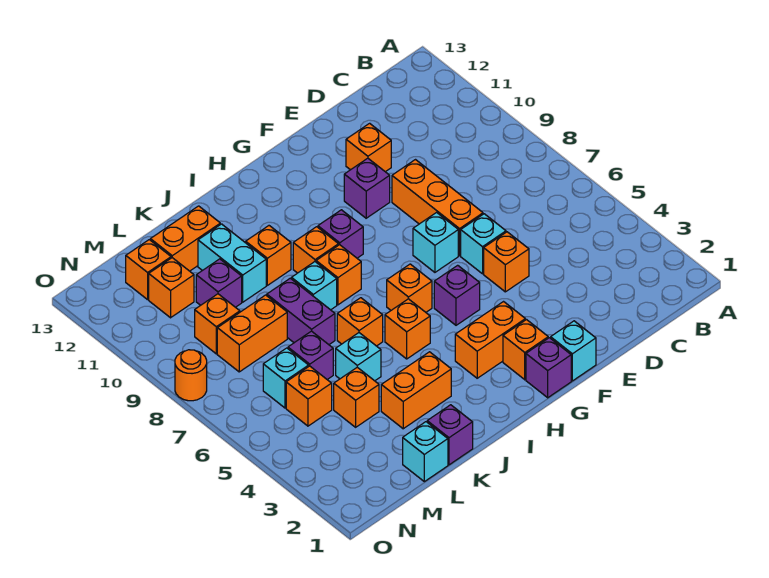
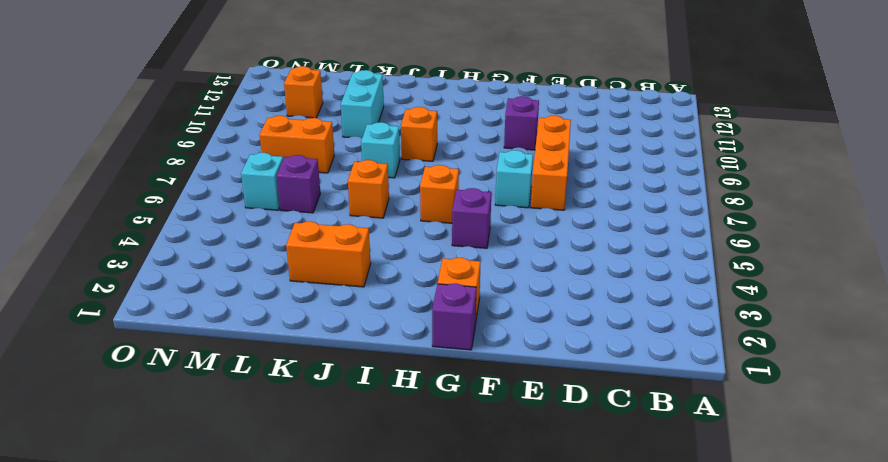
none -> orange 1x1 brick [484,232,529,292]
none -> cyan 1x1 brick [461,214,506,274]
none -> orange 1x1 brick [346,123,391,172]
none -> cyan 1x1 brick [551,321,596,381]

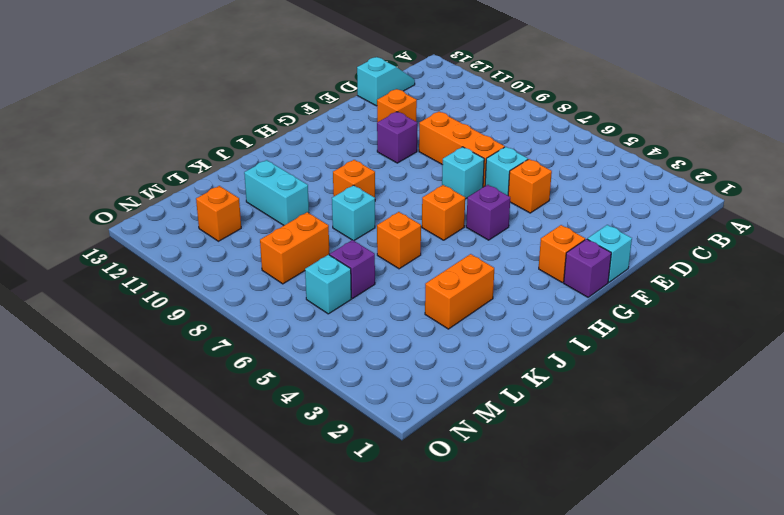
cyan 1x2 slope [357,57,415,106] -> none
none -> orange 1x2 brick [455,302,525,378]
none -> purple 1x1 brick [318,210,363,258]
none -> orange 1x1 brick [385,299,430,359]
none -> orange 1x1 brick [316,245,361,305]

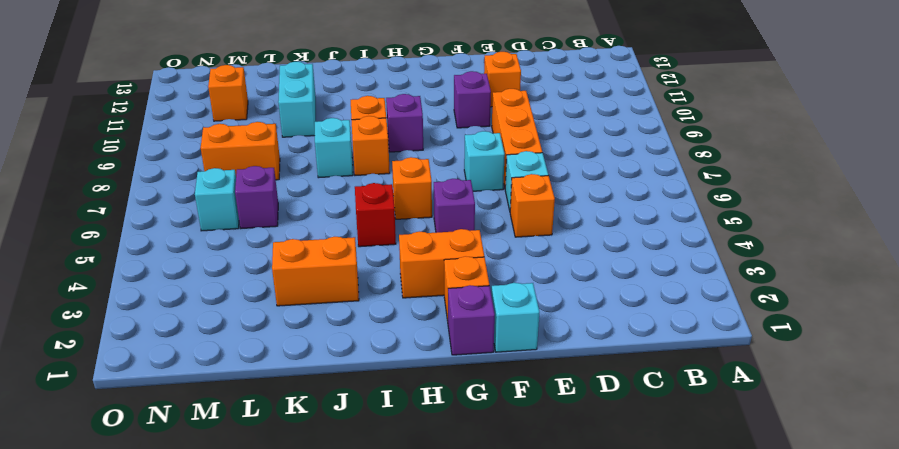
red 1x1 brick [355,183,396,247] -> orange 1x1 brick [385,299,430,359]
none -> orange 1x1 brick [337,298,383,346]
none -> orange 1x1 brick [246,226,291,285]
none -> purple 1x1 brick [427,405,473,465]
none -> cyan 1x1 brick [336,333,381,381]

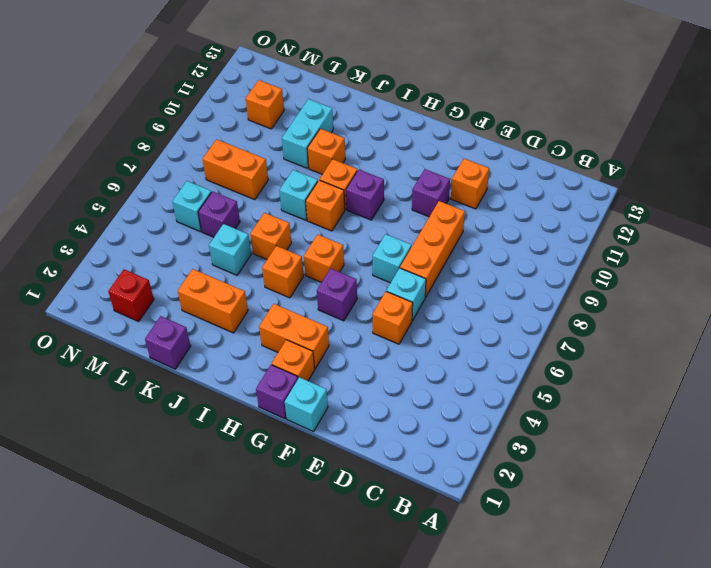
red 1x1 brick [108,269,154,321] -> none
none -> purple 1x2 brick [267,278,335,345]
none -> orange 1x2 brick [150,206,220,271]
none -> cyan 1x1 brick [403,422,448,482]
none -> orange 1x1 brick [334,367,379,427]

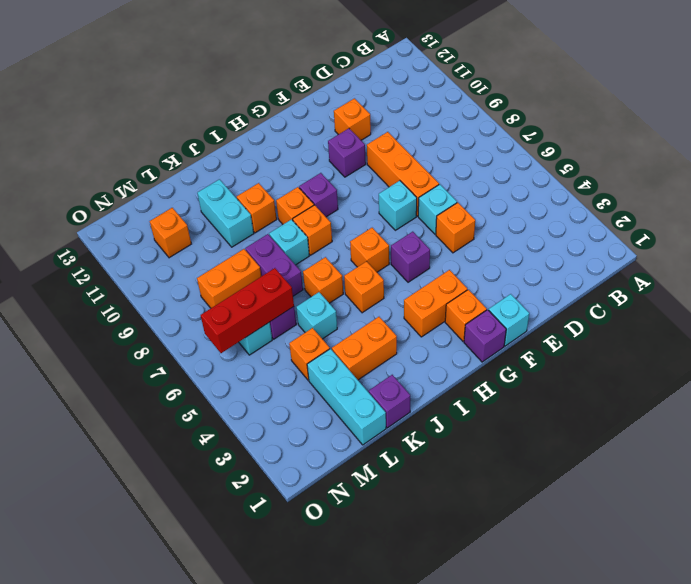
cyan 1x3 brick [307,349,386,445] -> cyan 1x1 brick [403,422,448,482]
red 1x3 brick [201,268,294,353] -> none
none -> orange 1x2 brick [150,206,220,271]
none -> purple 1x1 brick [196,259,242,307]
none -> orange 1x1 brick [286,366,332,426]
none -> orange 1x1 brick [195,294,240,354]

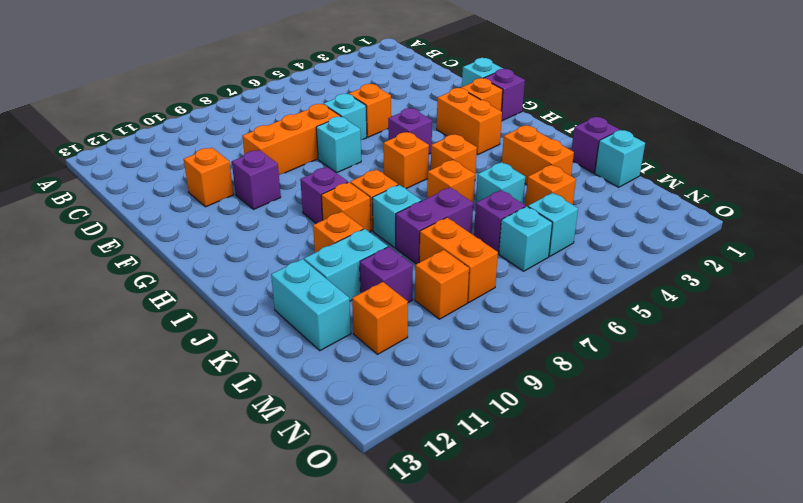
cyan 1x2 brick [271,259,351,351] -> orange 1x2 brick [150,206,220,271]
cyan 1x1 brick [528,193,578,256] -> orange 1x1 brick [286,366,332,426]
none -> orange 1x1 brick [126,240,171,300]
none -> orange 1x1 round brick [175,350,207,401]

